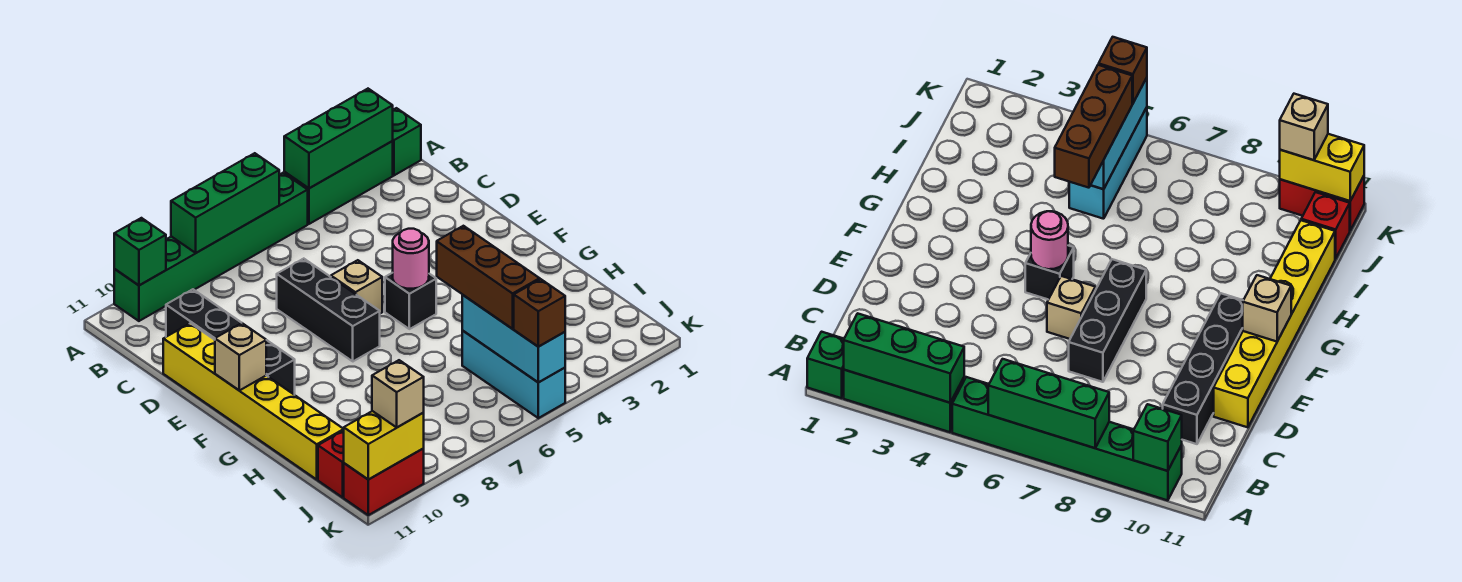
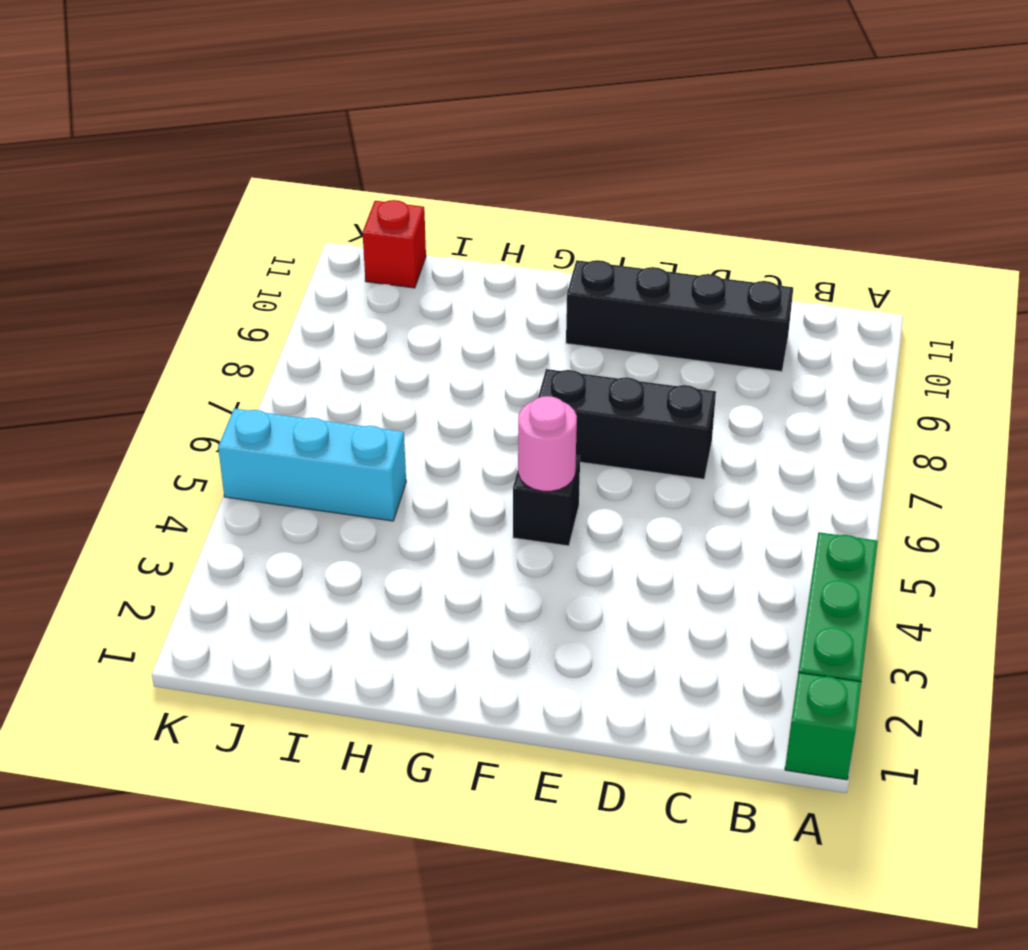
none -> green 1x6 brick [114,173,308,321]
none -> yellow 1x6 brick [163,323,344,479]
none -> tan 1x1 brick [331,260,382,313]

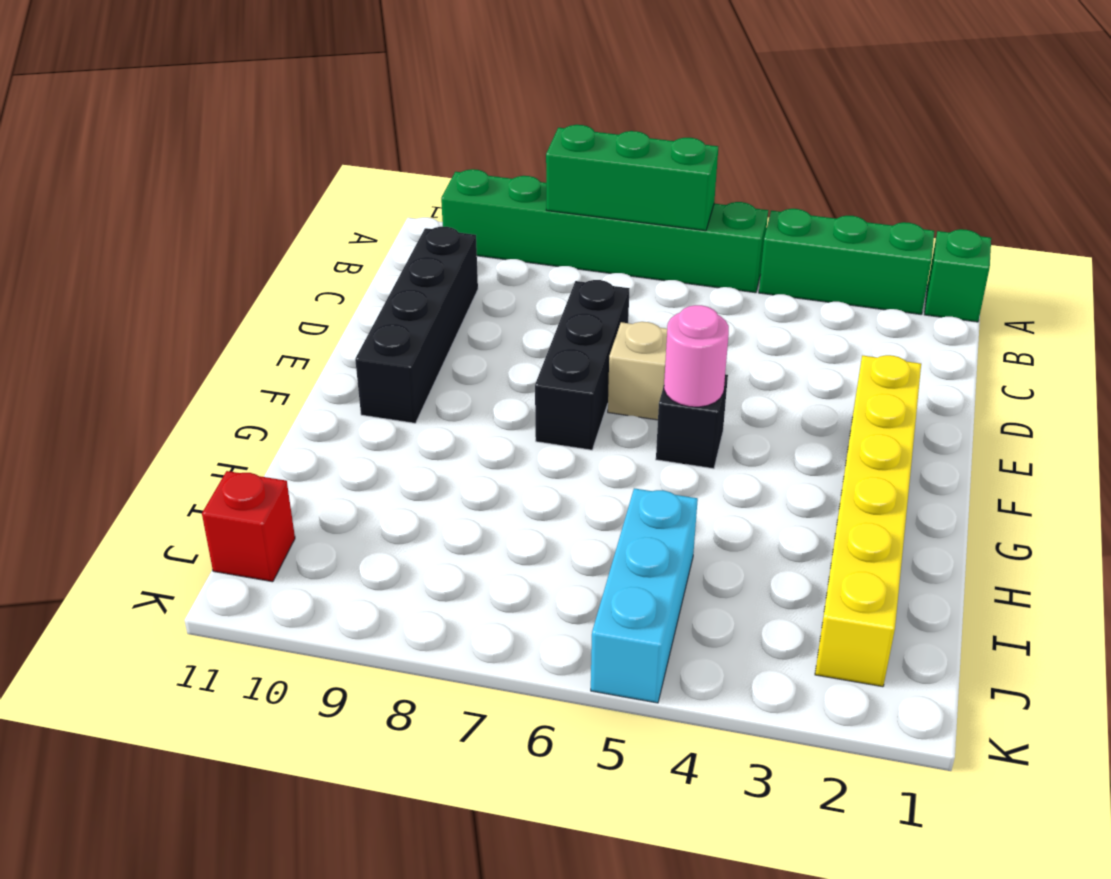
yellow 1x6 brick [815,355,921,687] -> yellow 1x6 brick moved to [163,323,344,479]
none -> red 1x2 brick [344,449,424,515]
none -> green 1x3 brick [284,89,393,188]
none -> green 1x1 brick [114,218,166,285]

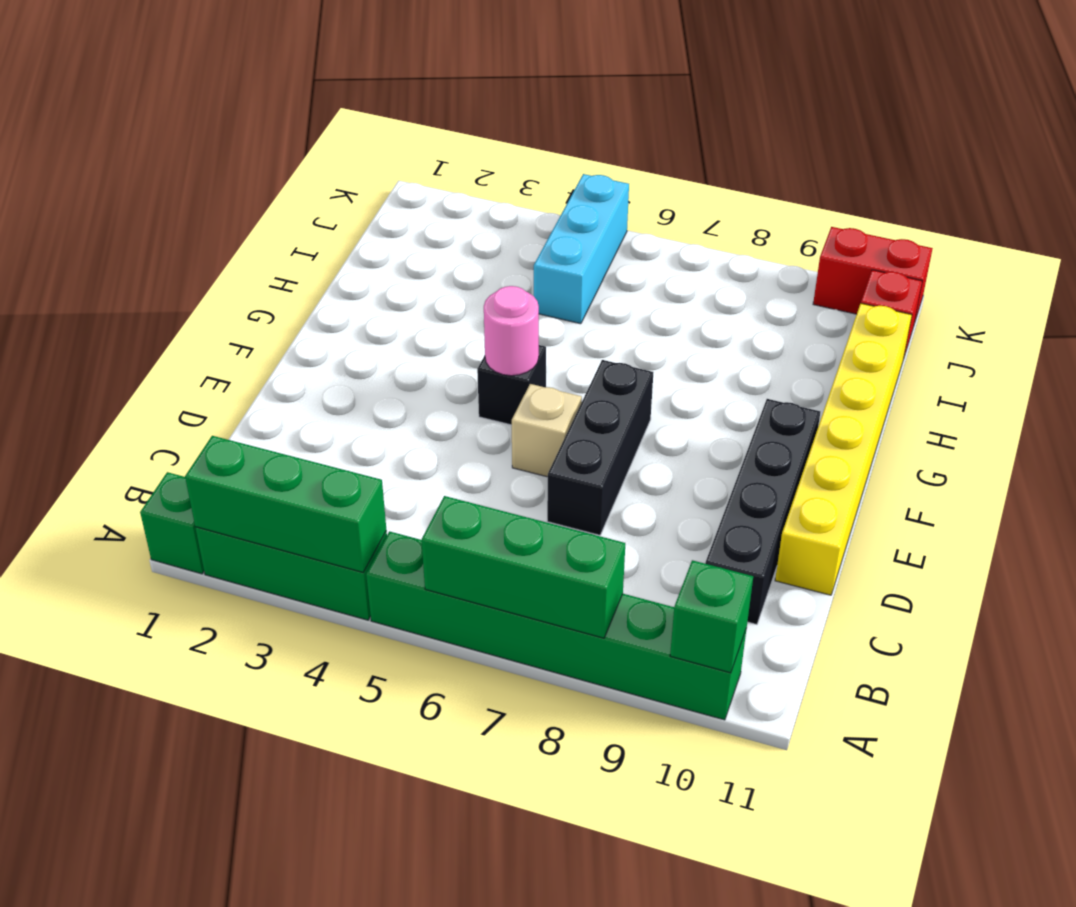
none -> tan 1x1 brick [215,323,266,390]
none -> cyan 1x3 brick [462,295,565,382]
none -> yellow 1x2 brick [344,411,424,480]

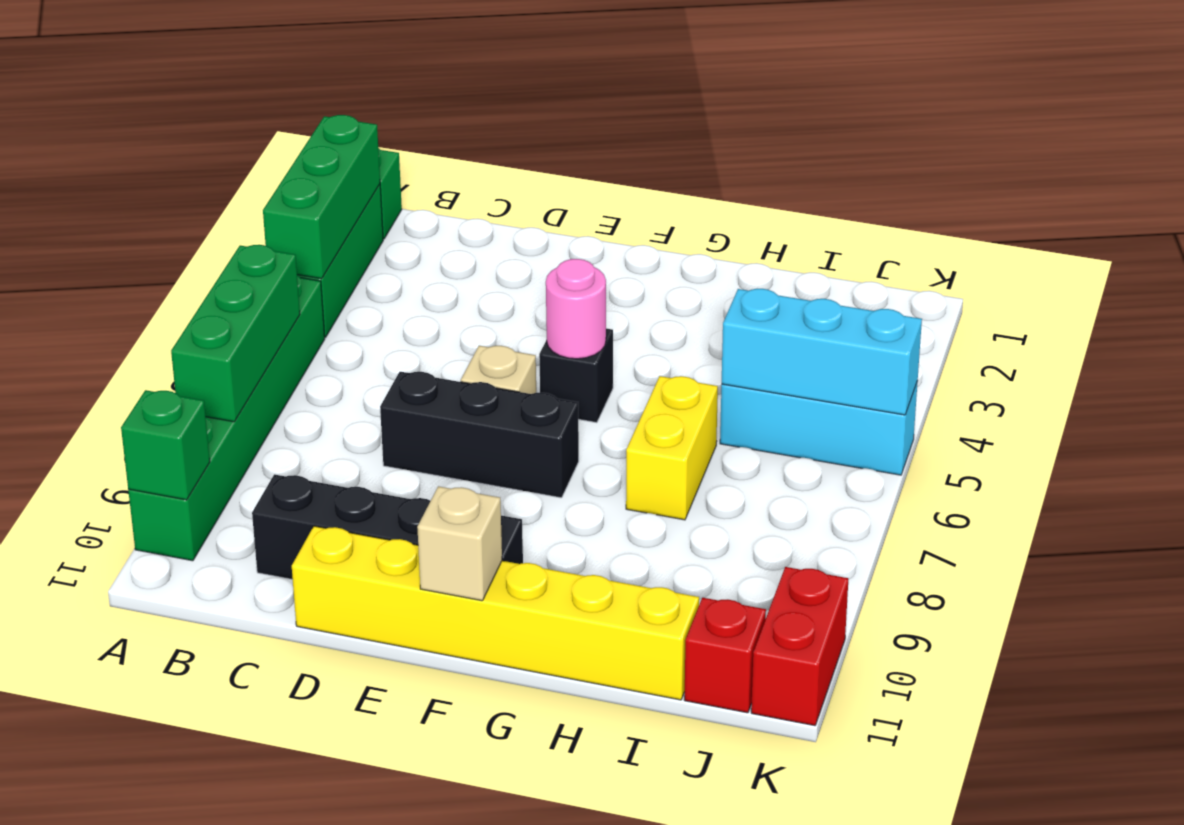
yellow 1x2 brick [626,376,718,520] -> yellow 1x2 brick moved to [344,411,424,480]
none -> brown 1x3 brick [437,226,540,329]
none -> brown 1x1 brick [514,279,565,346]
none -> tan 1x1 brick [372,360,424,427]

